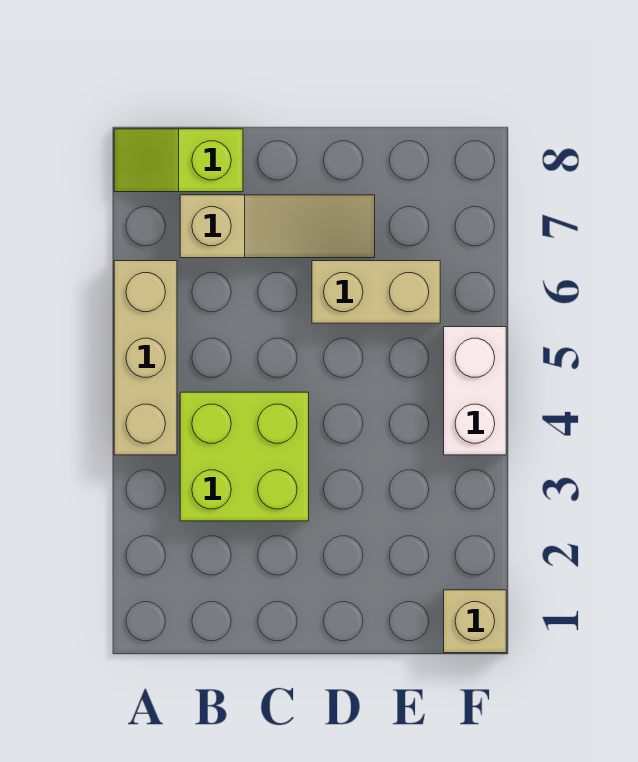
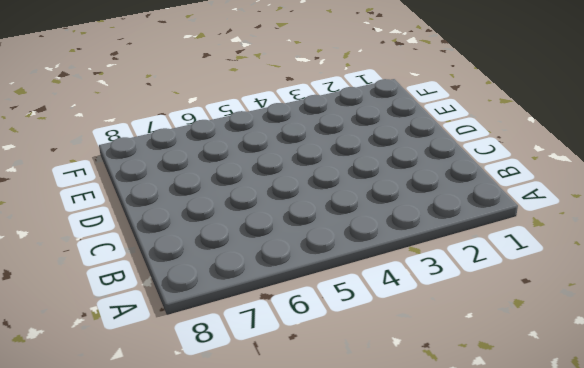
none -> tan 1x3 brick [114,261,177,455]
none -> lime 1x2 slope [114,129,243,192]

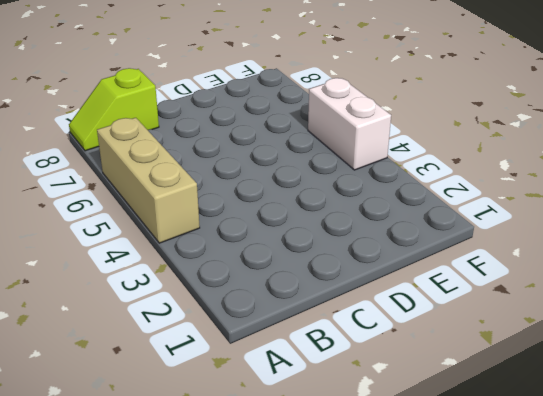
none -> lime 2x2 brick [180,392,309,521]
none -> tan 1x3 slope [180,195,375,258]

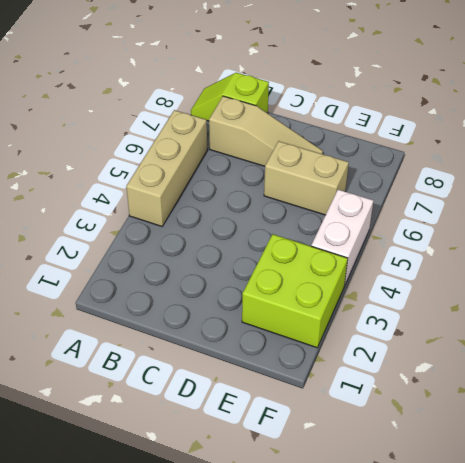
lime 2x2 brick [242,234,348,348] -> lime 2x2 brick moved to [180,392,309,521]
none -> tan 1x1 brick [444,590,506,653]

